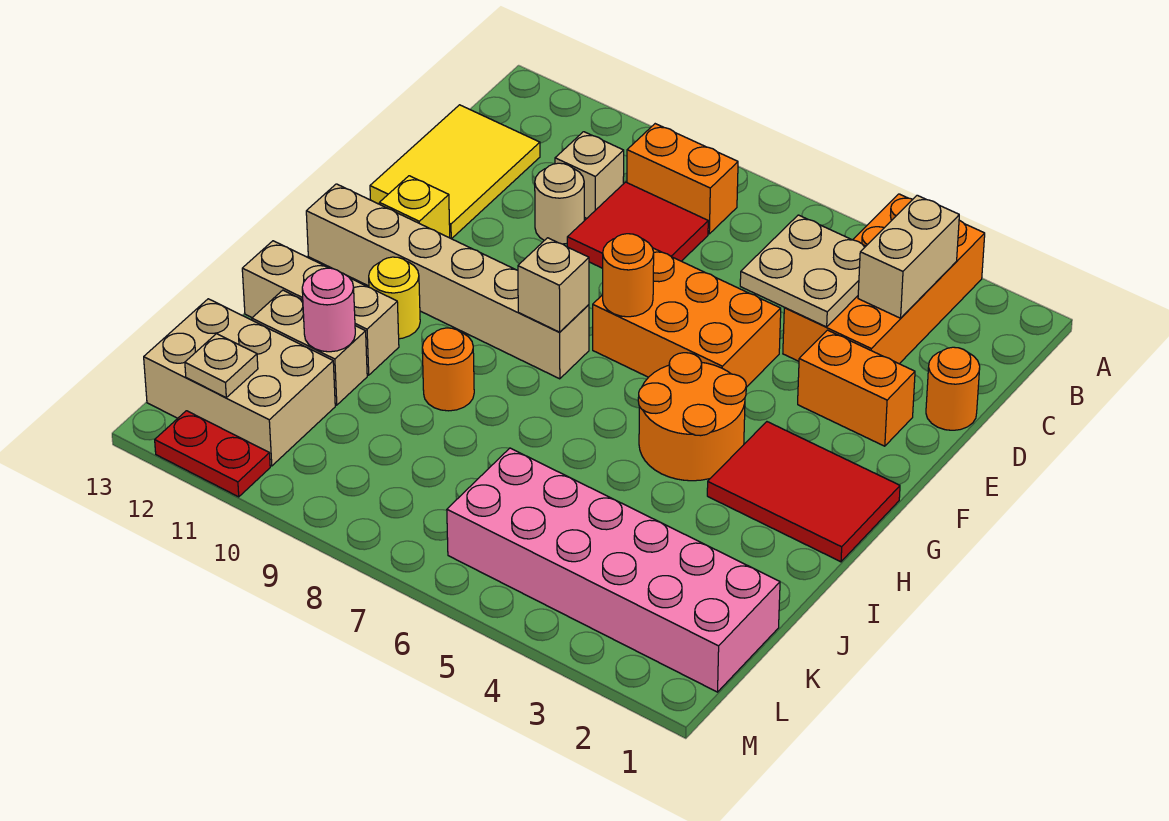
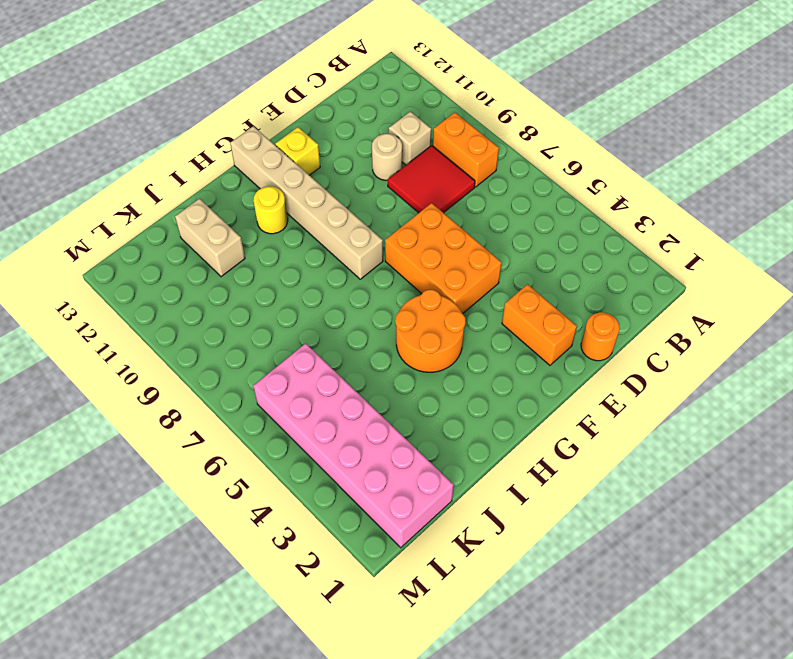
none -> orange 2x4 brick [783,194,985,364]
none -> yellow 2x3 tile [370,105,540,239]
none -> red 2x3 tile [707,422,900,562]

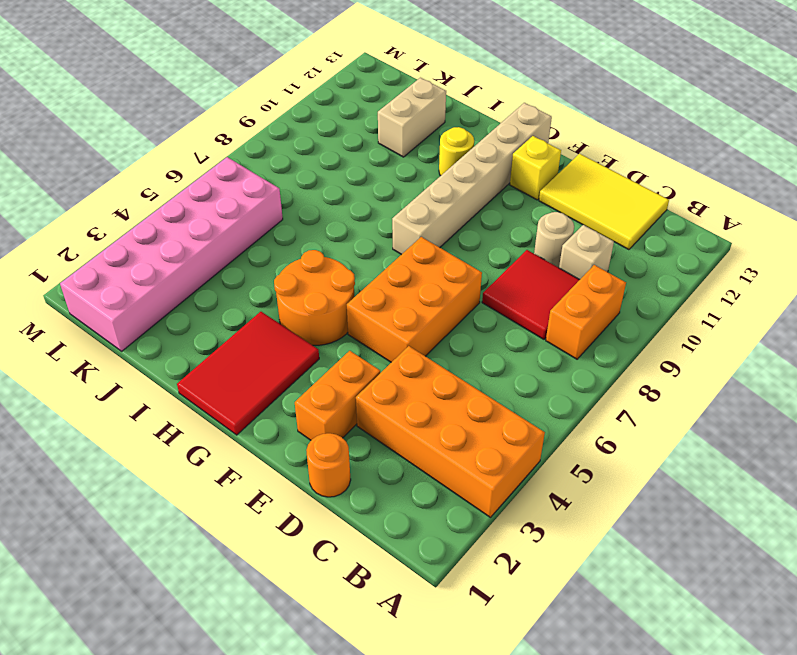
none -> orange 1x1 round brick [422,328,474,411]
none -> tan 1x3 brick [242,241,399,375]
none -> tan 2x3 brick [144,299,335,466]

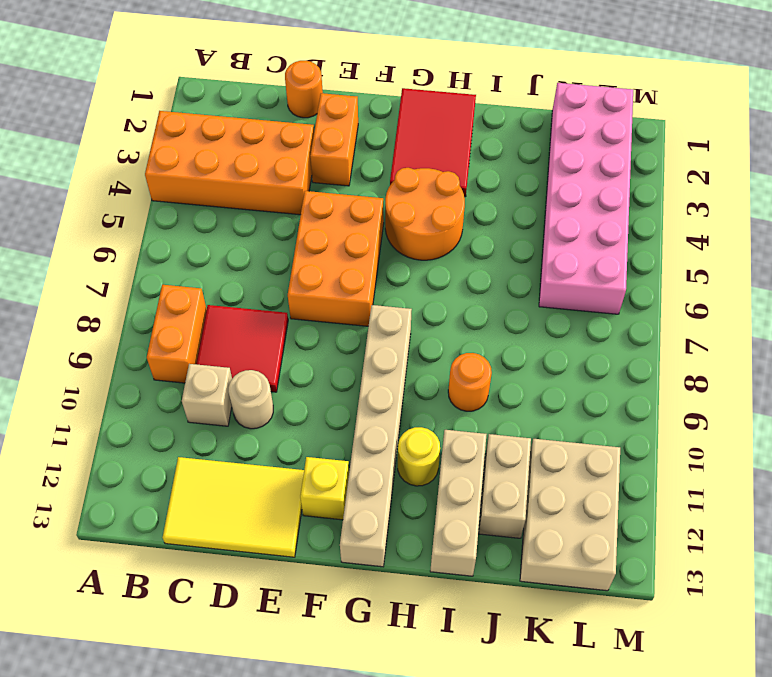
none -> red 1x2 plate [155,411,270,497]
none -> tan 1x2 brick [858,195,959,318]
none -> tan 2x2 plate [740,215,866,327]

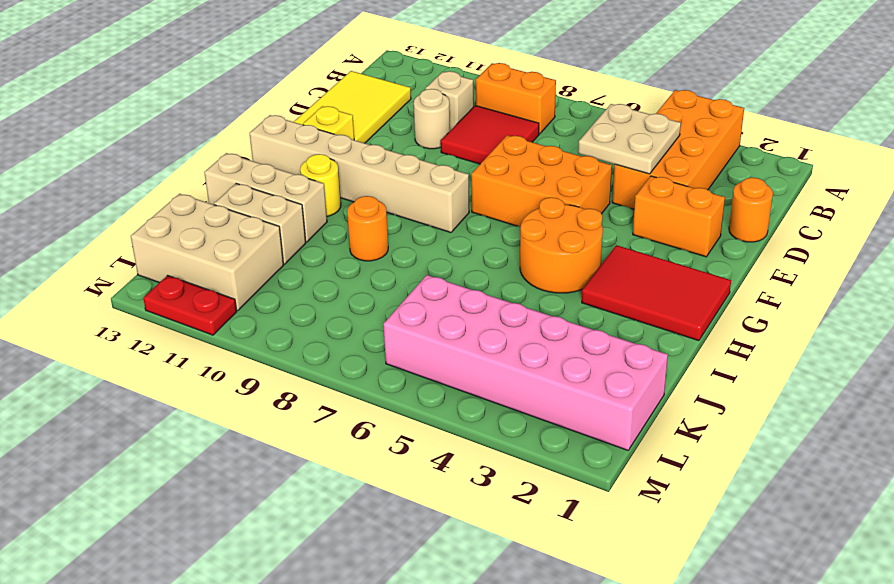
none -> tan 1x2 brick [858,195,959,318]
none -> orange 1x1 round brick [603,234,654,317]
none -> tan 1x1 brick [518,238,589,332]

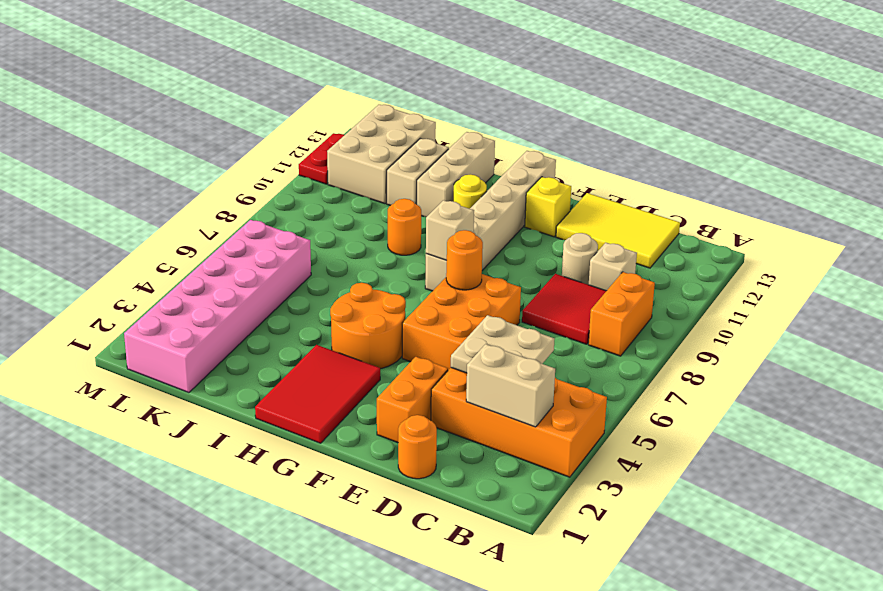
none -> pink 1x1 round brick [302,268,355,352]
none -> tan 1x1 plate [185,334,258,397]

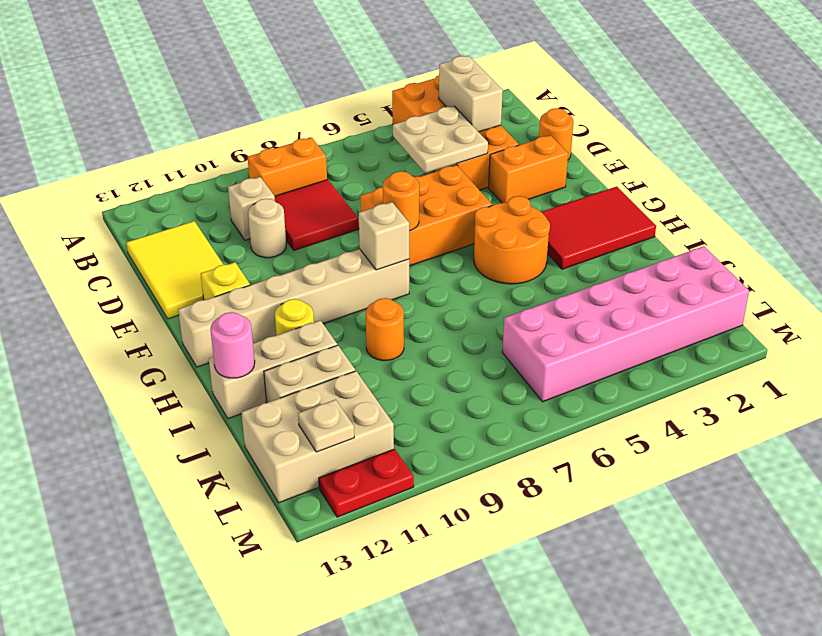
pink 1x1 round brick [211,312,255,378] -> pink 1x1 round brick moved to [302,268,355,352]

